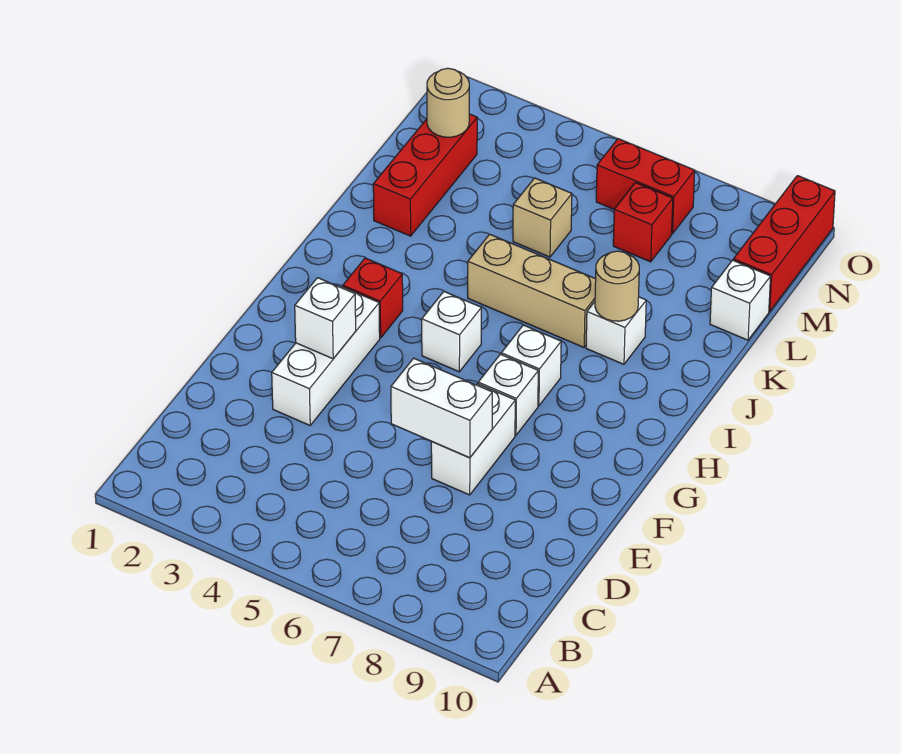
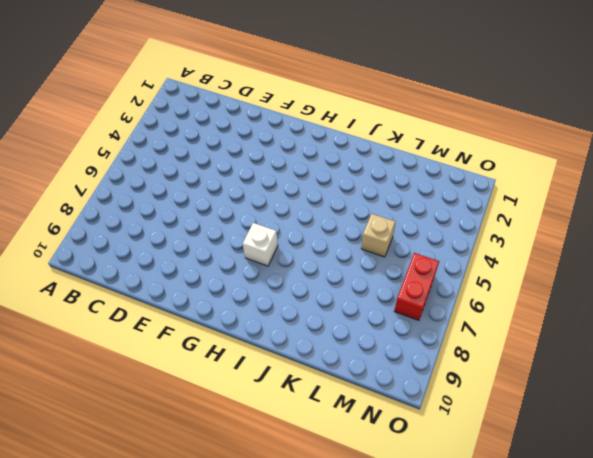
none -> white 1x3 brick [272,287,380,425]
none -> white 1x2 brick [431,384,515,495]
none -> white 1x1 brick [478,354,538,435]

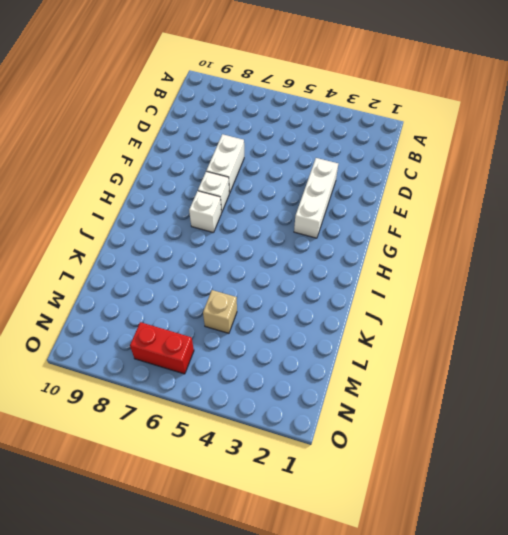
none -> red 1x1 brick [343,258,403,338]
none -> white 1x1 brick [422,292,481,372]
none -> tan 1x3 brick [468,234,596,347]

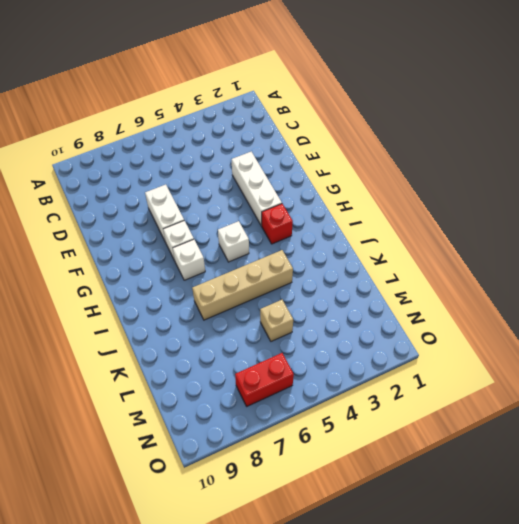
tan 1x4 brick [192,250,293,320] -> tan 1x3 brick [468,234,596,347]
none -> white 1x1 brick [586,297,646,364]
none -> red 1x3 brick [373,114,477,236]
none -> white 1x1 brick [710,260,771,340]

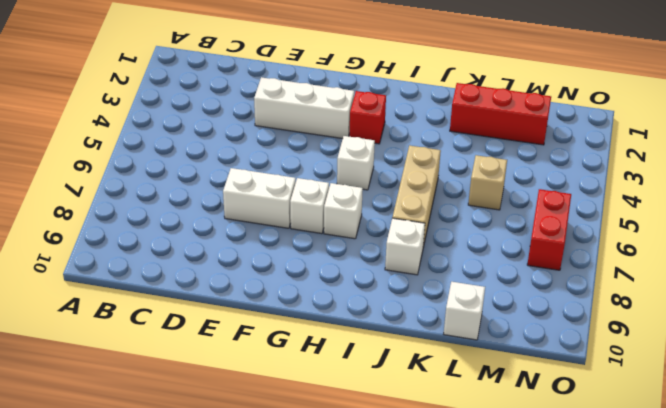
none -> red 1x1 brick [613,183,673,262]
none -> red 1x3 brick [733,176,835,311]
none -> white 1x2 brick [391,358,492,458]

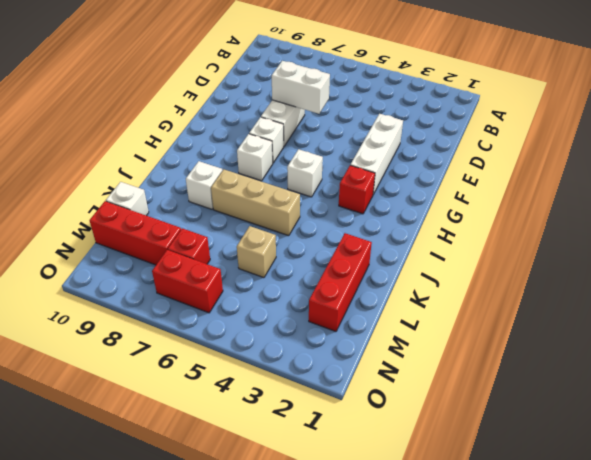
red 1x3 brick [90,201,181,265] -> red 1x3 brick turned to [733,176,835,311]
none -> white 1x1 brick [295,278,356,359]
none -> tan 1x1 round brick [595,251,639,321]
none -> tan 1x1 round brick [427,68,469,137]

